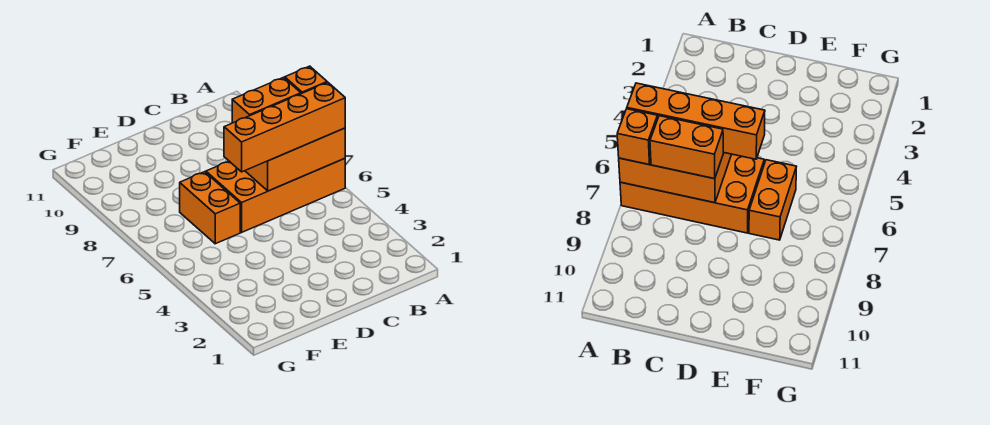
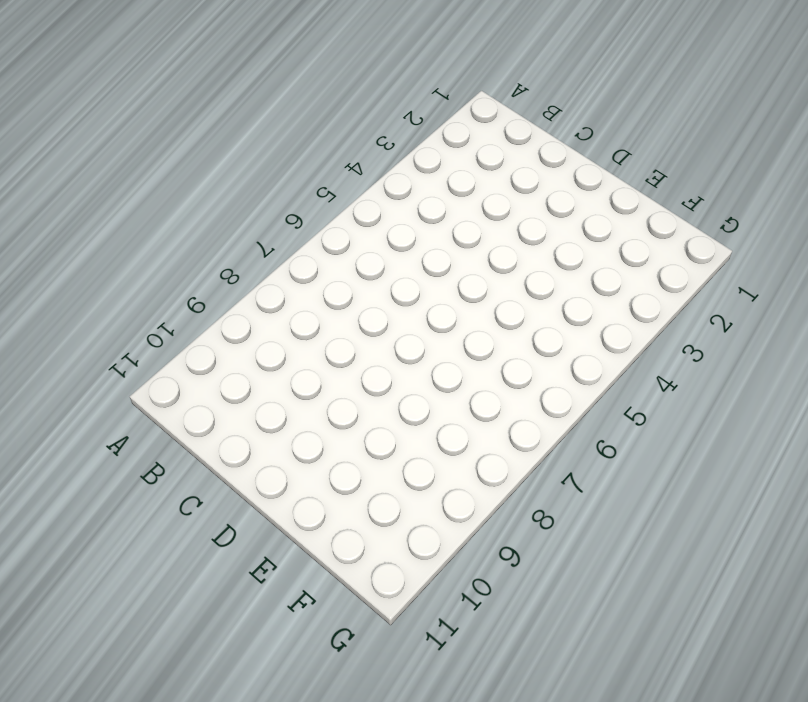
none -> orange 2x4 brick [206,159,345,232]
none -> orange 1x2 brick [180,172,240,244]

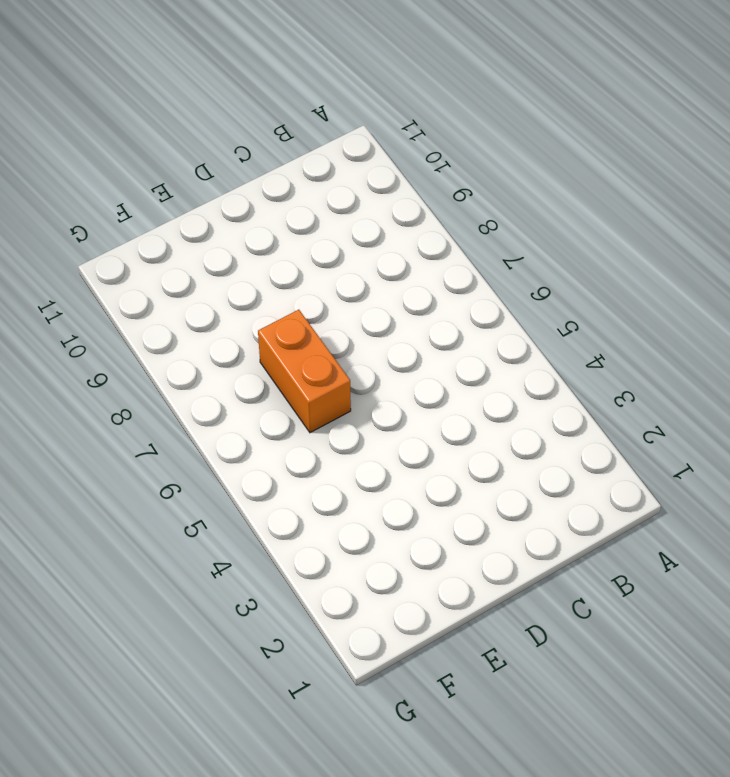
none -> orange 2x4 brick [206,159,345,232]
none -> orange 2x3 brick [245,128,345,191]

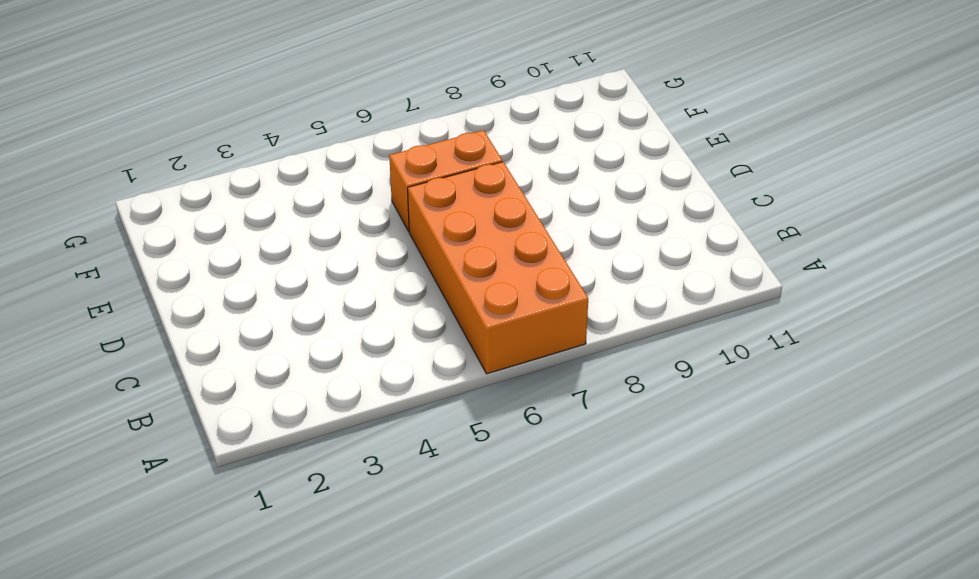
none -> orange 2x3 brick [245,128,345,191]
none -> orange 1x4 brick [224,82,345,172]

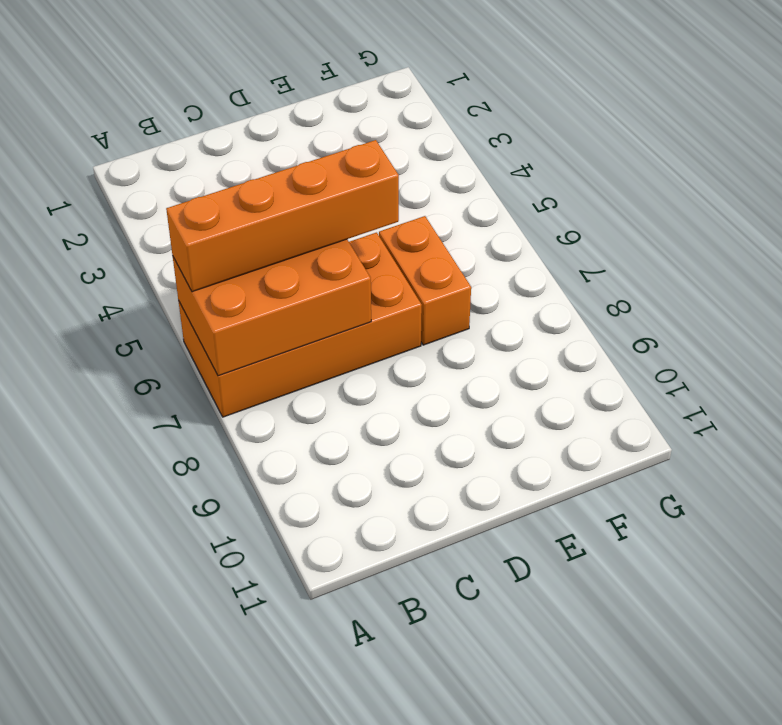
none -> orange 1x1 brick [285,66,327,94]
none -> orange 1x2 brick [232,78,301,123]

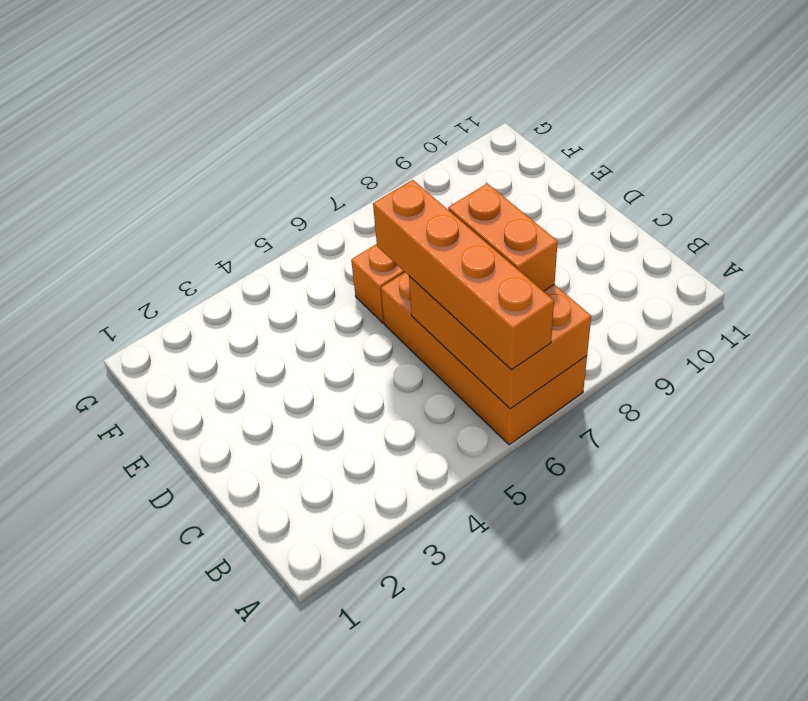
none -> orange 1x1 brick [285,66,327,94]

